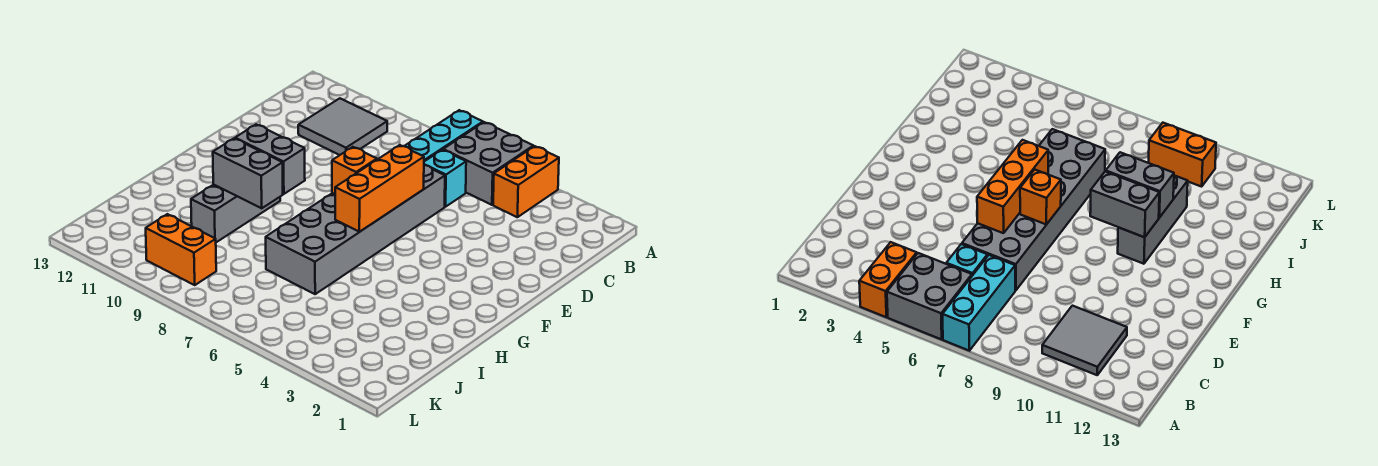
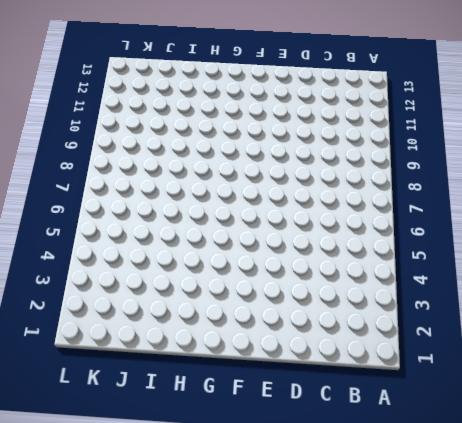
none -> orange 1x2 brick [493,146,559,217]
none -> grey 2x2 brick [443,122,533,205]
none -> cyan 1x3 brick [405,110,483,161]

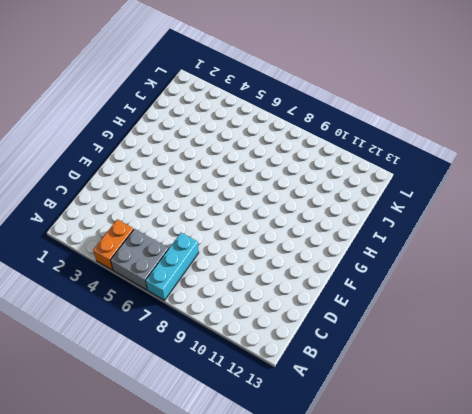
none -> grey 2x2 tile [298,98,387,155]
none -> cyan 1x1 brick [424,150,466,207]
none -> grey 2x6 brick [266,165,445,294]

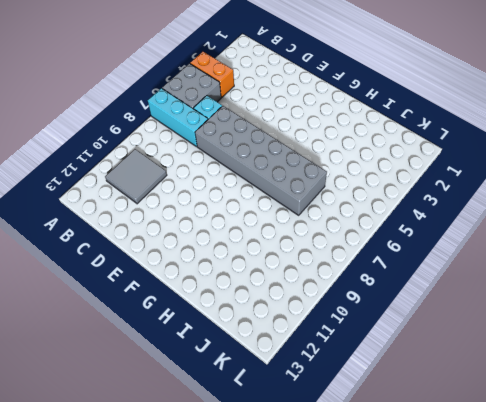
none -> grey 1x3 brick [191,185,280,242]
none -> orange 1x2 brick [146,214,216,285]
none -> orange 1x3 brick [335,145,424,232]

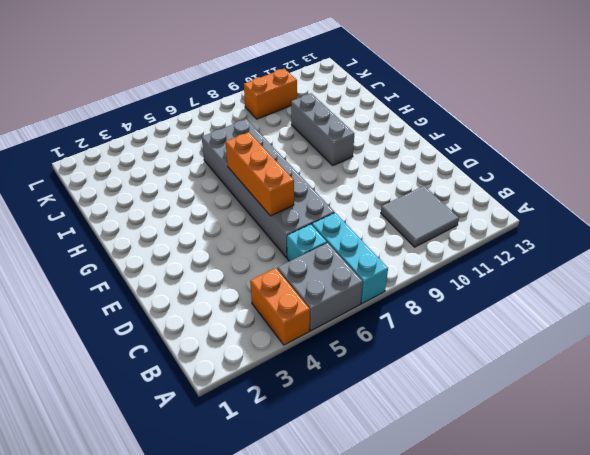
none -> orange 1x1 brick [332,147,377,194]
none -> grey 1x2 brick [235,124,305,194]
none -> grey 1x2 brick [213,138,283,208]

